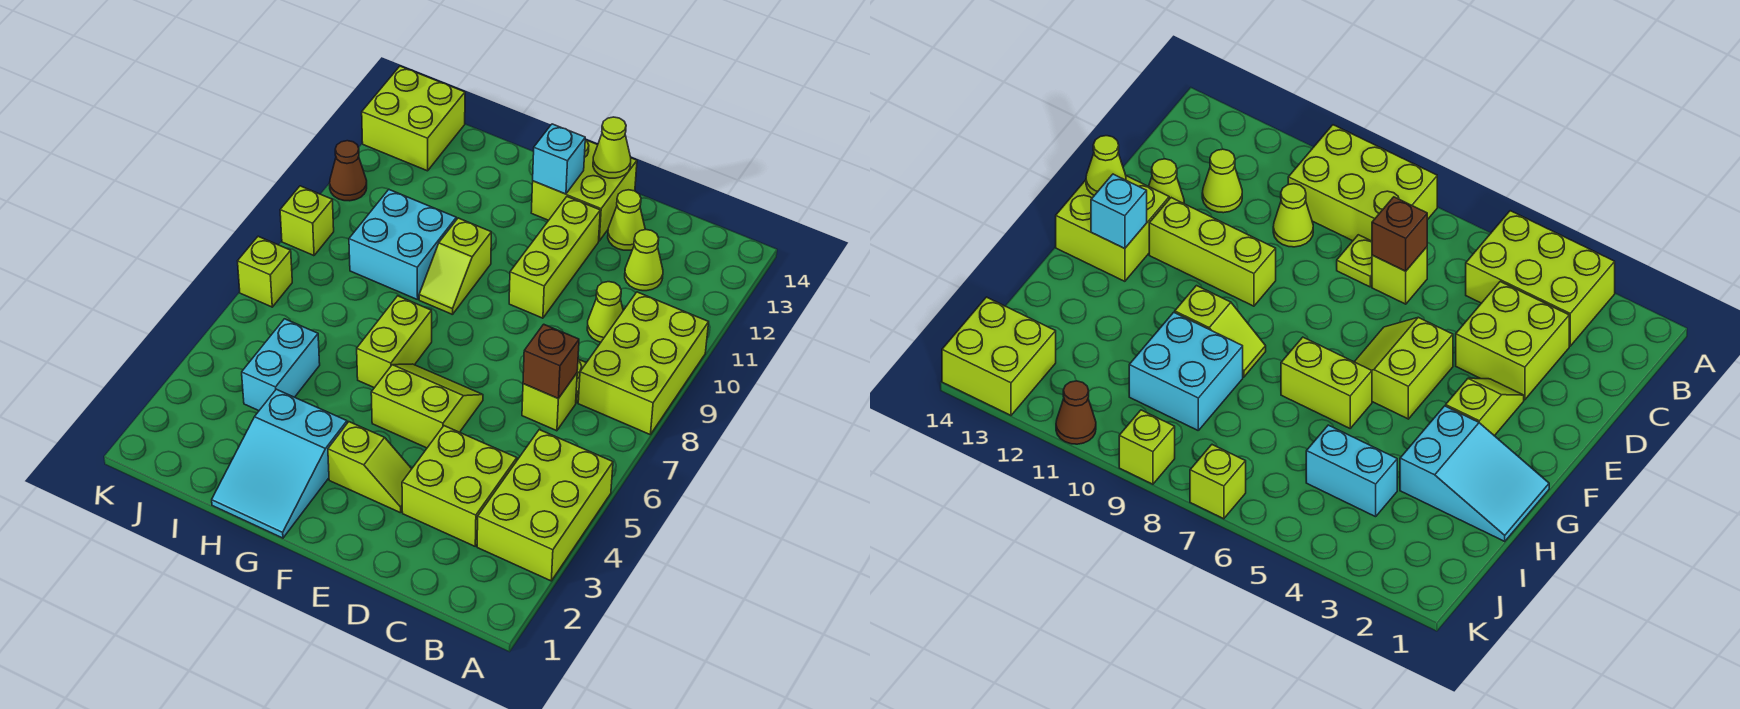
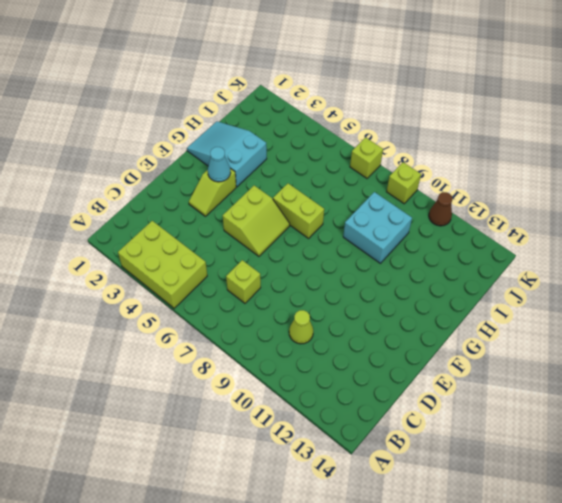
cyan 1x1 cone [208,147,231,182] -> none
none -> lime 2x3 brick [578,292,709,434]
none -> lime 2x2 brick [402,426,517,546]
none -> lime 1x1 plate [1337,235,1372,287]

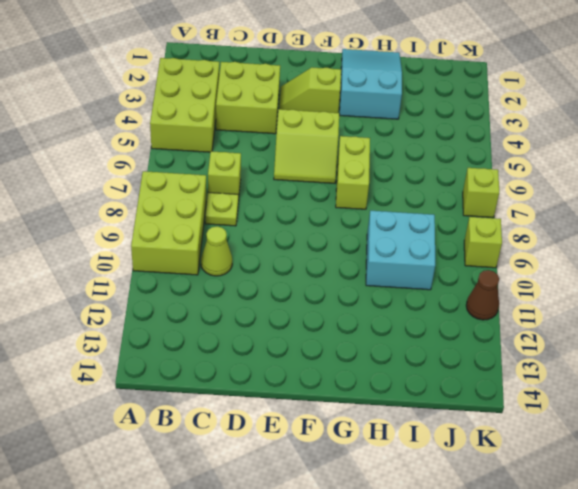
none -> lime 1x1 cone [625,230,663,291]
none -> lime 1x1 cone [608,190,645,250]
none -> lime 1x3 brick [509,197,600,318]

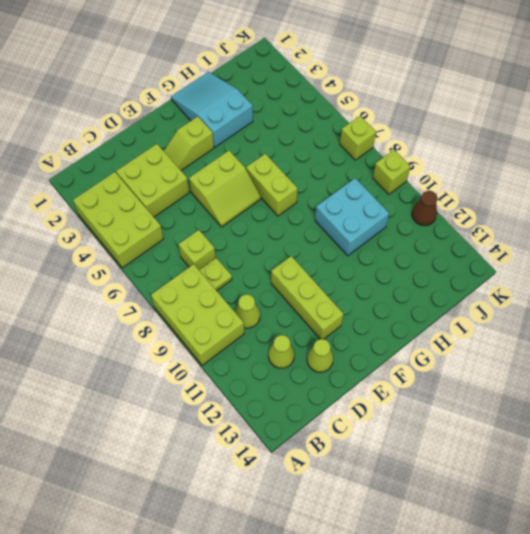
none -> lime 2x2 brick [531,140,637,241]
none -> lime 1x2 slope [419,218,491,315]
none -> cyan 1x2 brick [242,319,320,411]

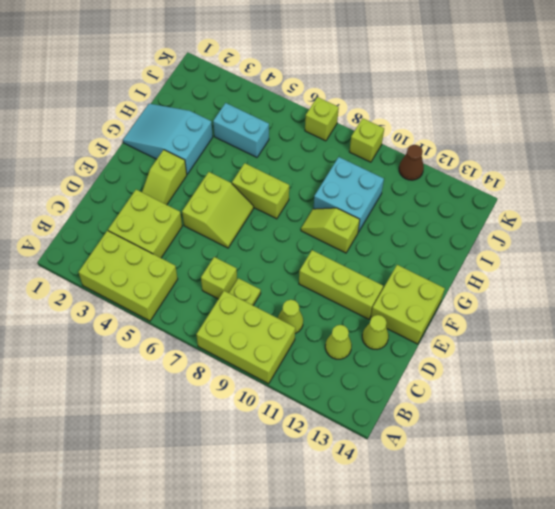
none -> lime 2x2 brick [362,66,465,171]
none -> brown 1x1 brick [523,324,579,398]
none -> lime 1x1 cone [593,117,631,178]

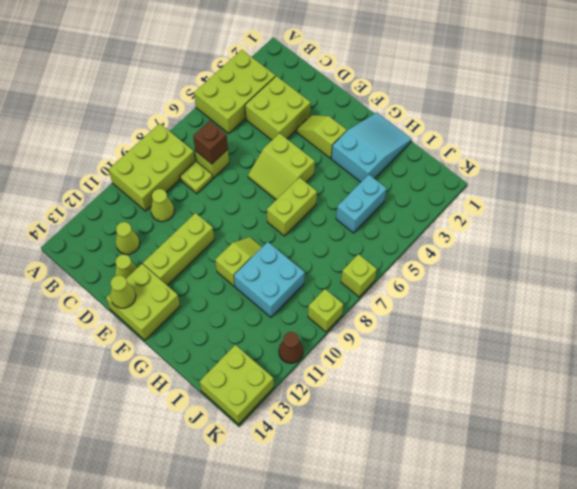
none -> cyan 1x1 brick [533,124,585,194]

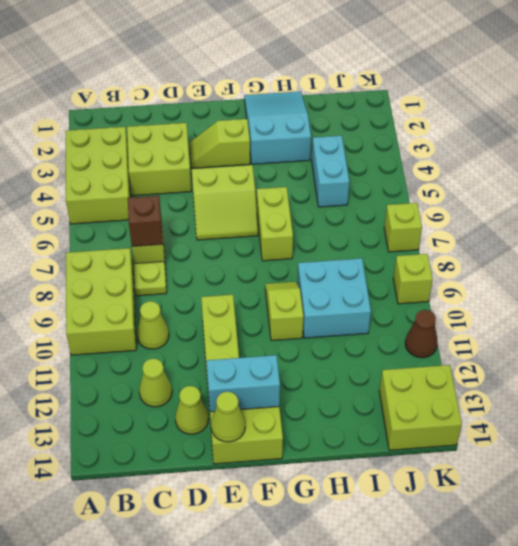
cyan 1x2 brick [207,355,280,412] -> cyan 1x1 brick [533,124,585,194]

